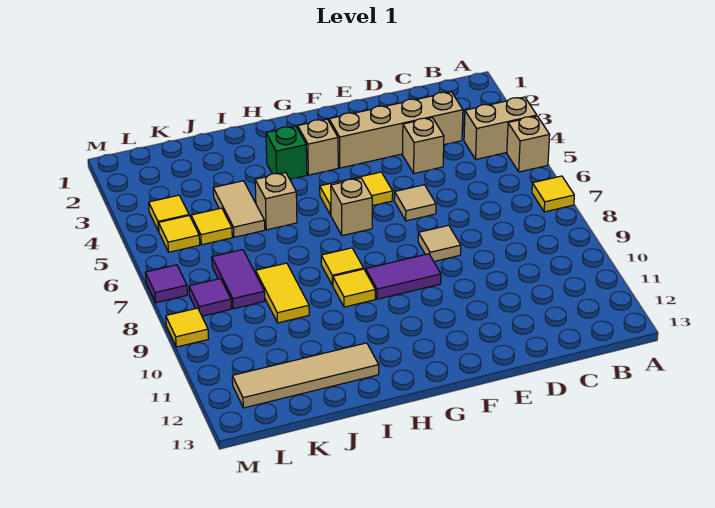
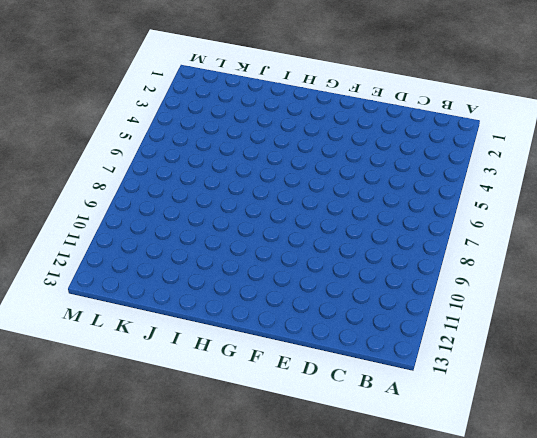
none -> tan 1x2 brick [464,97,537,159]
none -> tan 1x1 brick [507,116,550,172]
none -> yellow 1x1 tile [532,176,574,212]

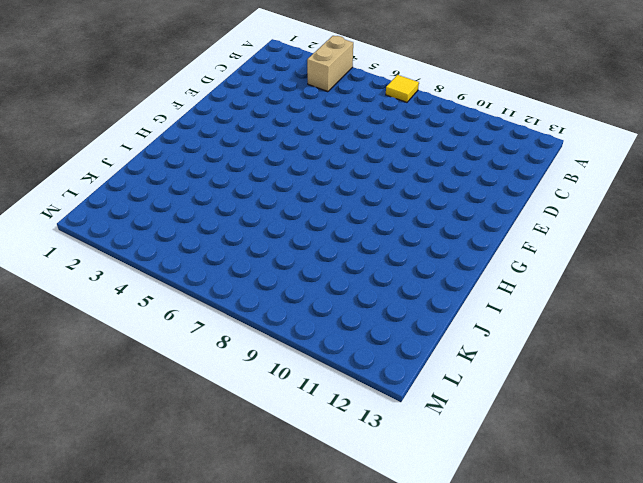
none -> tan 1x1 brick [507,116,550,172]
none -> tan 1x4 brick [329,92,463,168]
none -> tan 1x1 brick [403,118,444,173]

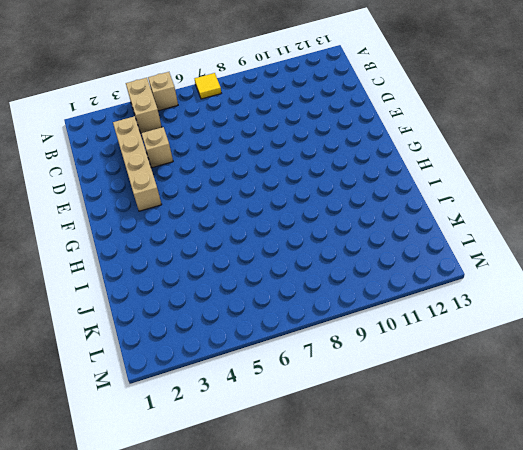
none -> tan 1x1 tile [395,185,436,221]
none -> tan 1x1 tile [418,225,461,261]
none -> yellow 1x2 tile [320,172,393,215]

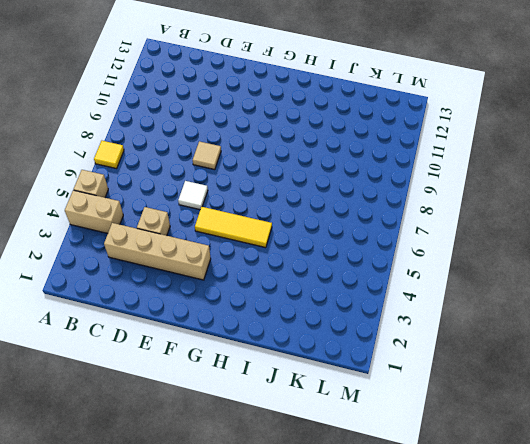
white 1x1 tile [178,181,208,210] -> tan 1x1 tile [395,185,436,221]
yellow 1x3 tile [195,207,272,248] -> yellow 1x2 tile [320,172,393,215]
none -> purple 1x2 tile [366,254,441,299]
none -> tan 1x1 brick [298,119,338,175]
none -> tan 1x1 brick [331,178,372,236]

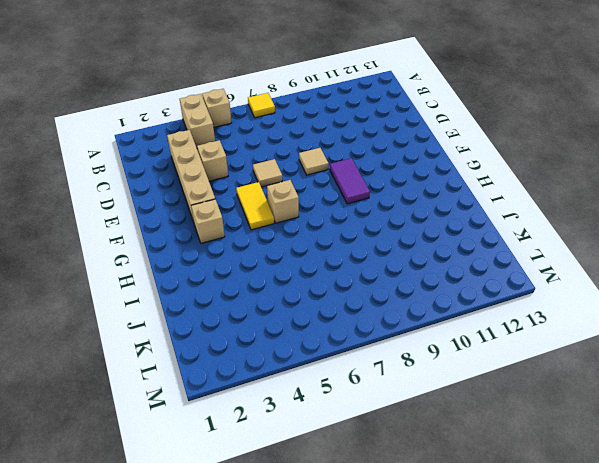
none -> green 1x1 brick [266,126,307,179]
none -> yellow 1x1 tile [321,248,364,285]
none -> yellow 1x1 tile [333,269,375,307]

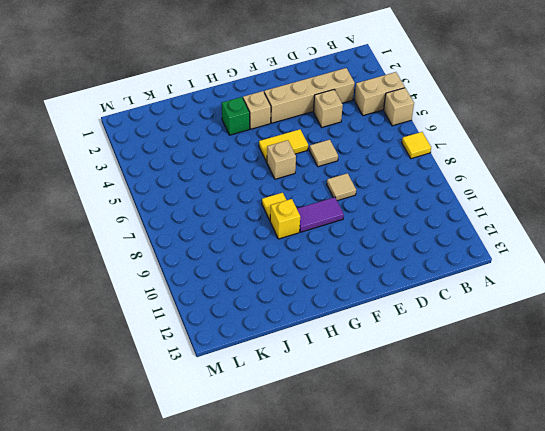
yellow 1x1 brick [270,199,300,239] -> yellow 1x1 tile [333,269,375,307]
none -> tan 1x1 brick [255,173,297,230]
none -> tan 1x4 tile [232,343,379,408]
none -> tan 1x2 tile [213,181,265,237]

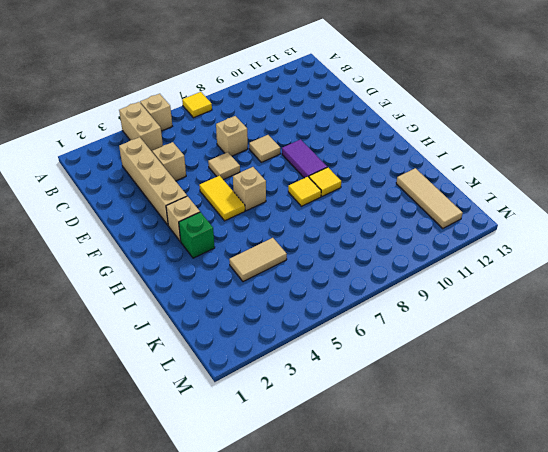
tan 1x1 brick [216,116,248,156] -> tan 1x1 brick moved to [255,173,297,230]
tan 1x3 tile [396,168,463,229] -> tan 1x4 tile [232,343,379,408]
none -> yellow 1x2 tile [256,263,309,323]
none -> yellow 1x1 tile [191,208,232,245]
none -> purple 1x2 tile [212,250,265,309]

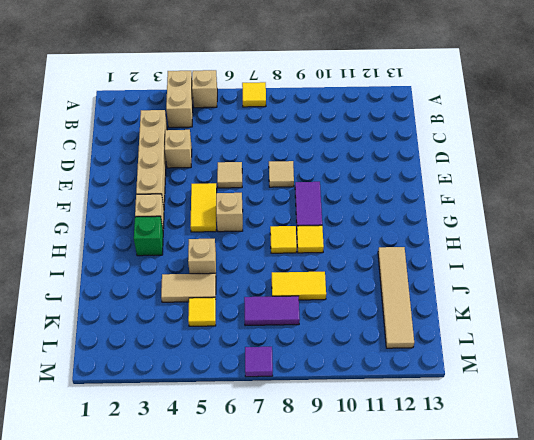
none -> yellow 1x1 tile [149,195,189,231]
none -> yellow 1x1 tile [159,216,200,252]
none -> purple 1x1 tile [189,279,231,316]

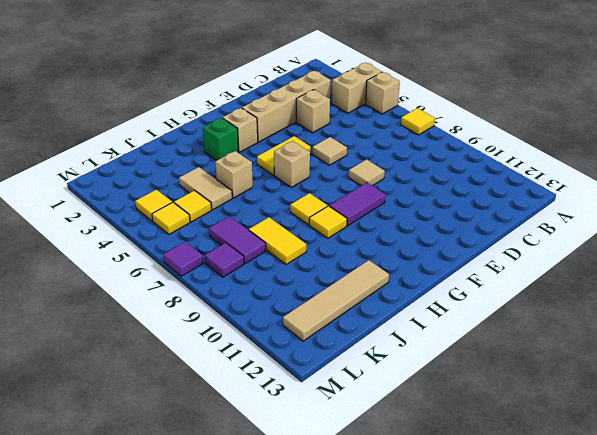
none -> yellow 1x1 tile [166,308,209,347]

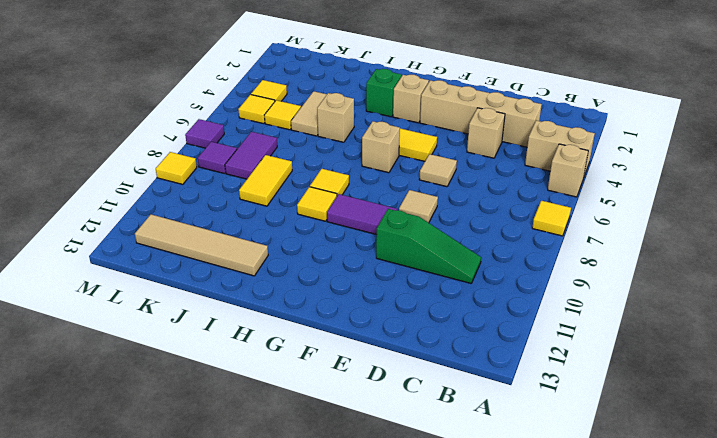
green 1x3 slope [376,209,481,283] -> none

